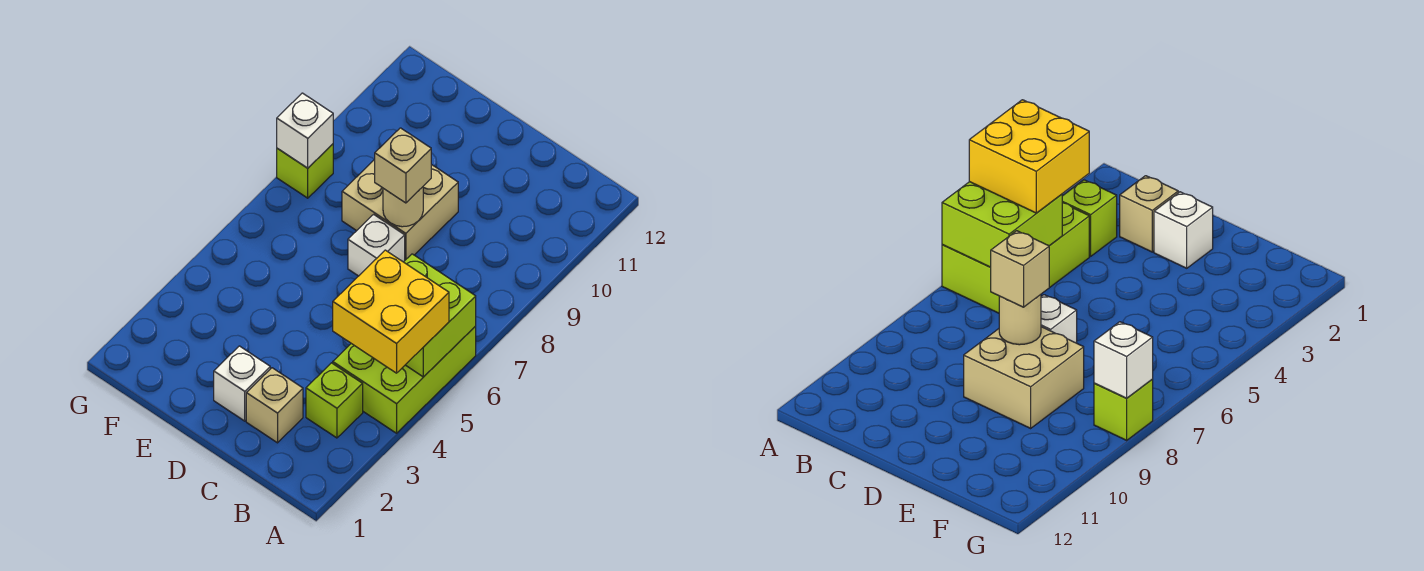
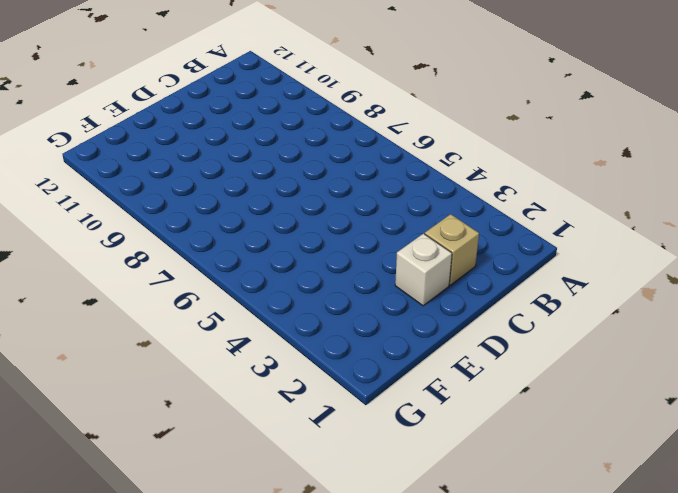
none -> lime 2x3 brick [333,326,476,433]
none -> lime 1x1 brick [306,363,363,438]
none -> white 1x1 brick [348,214,405,276]

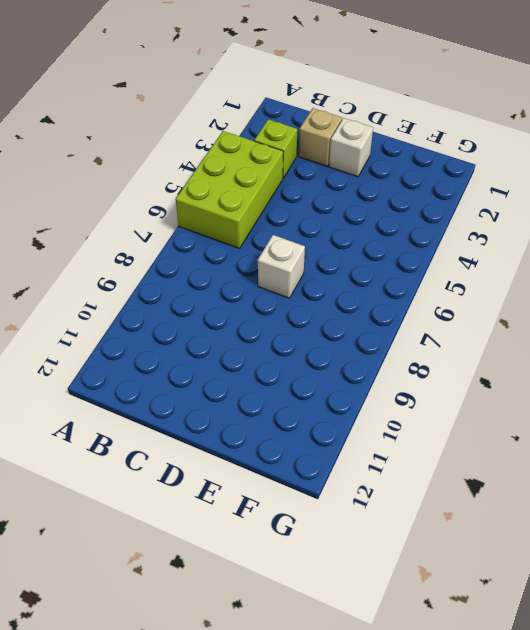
none -> tan 2x2 brick [342,160,458,260]
none -> lime 1x1 brick [277,144,333,198]
none -> lime 2x2 brick [404,254,476,377]

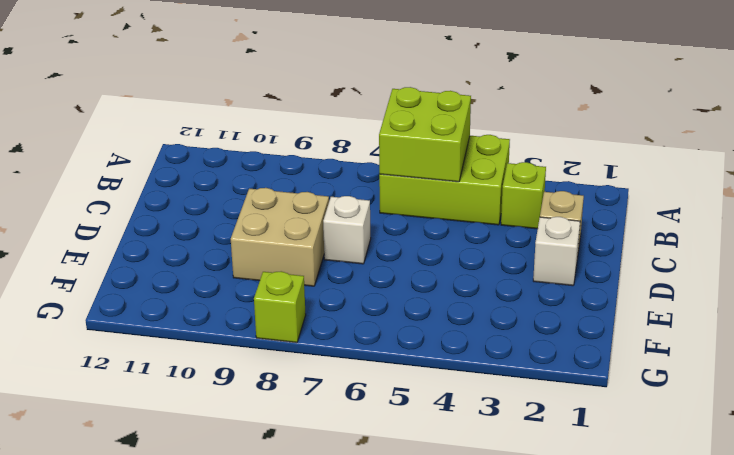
none -> tan 1x1 round brick [383,187,423,227]
none -> white 1x1 brick [277,93,333,168]
none -> yellow 2x2 brick [333,250,449,373]

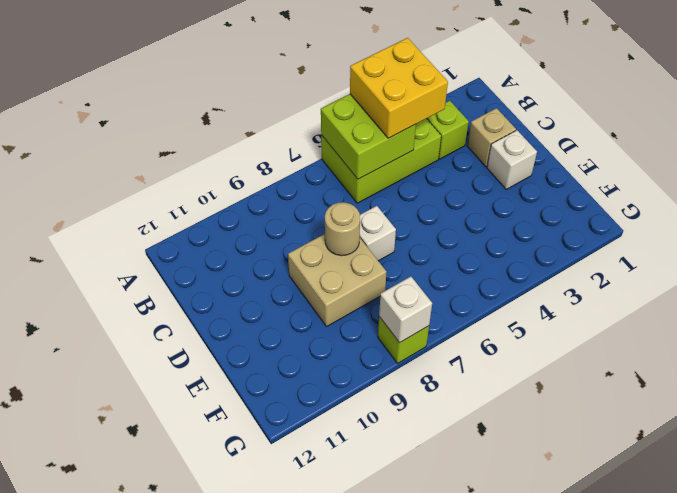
none -> tan 1x1 brick [375,128,431,203]

